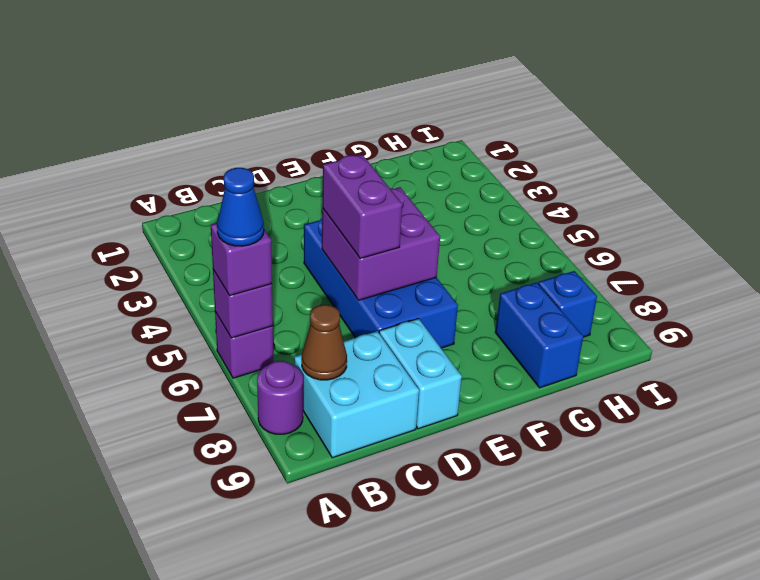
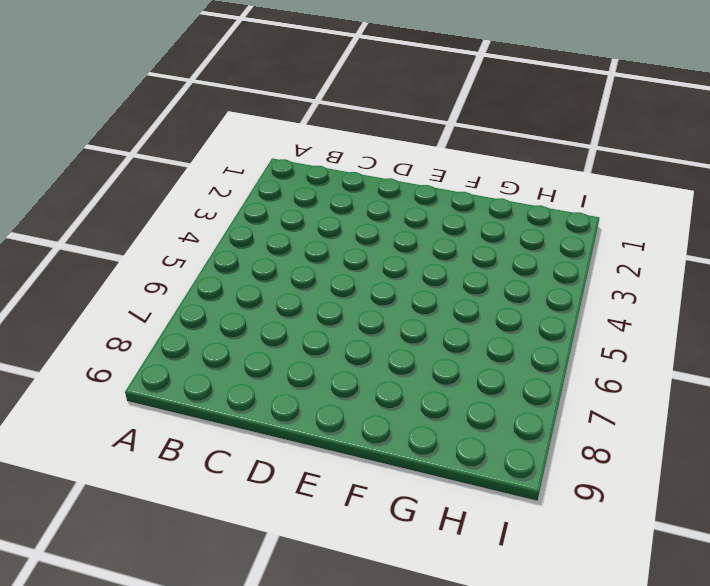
none -> purple 1x1 brick [215,312,273,378]
none -> purple 1x1 round brick [257,361,303,434]
none -> cyan 2x2 brick [294,331,419,458]

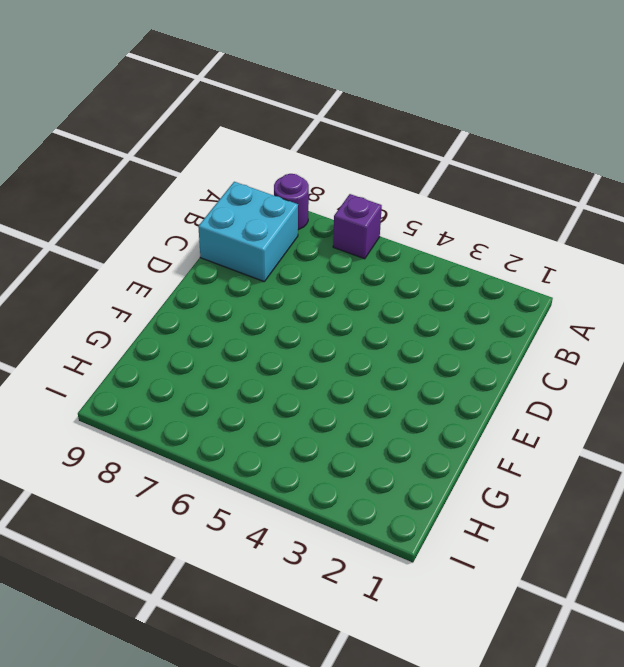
none -> blue 2x4 brick [304,219,458,348]
none -> cyan 1x2 brick [379,319,462,429]
none -> blue 1x2 brick [495,282,583,388]

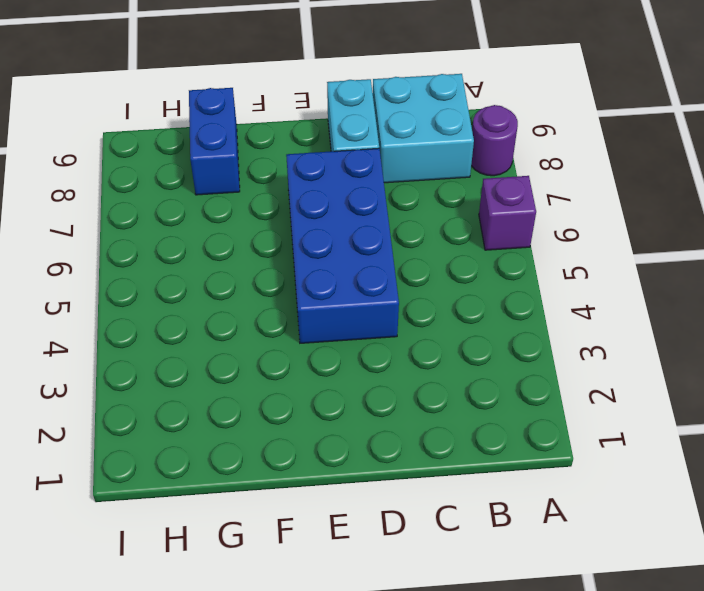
none -> blue 1x1 brick [538,271,597,337]
none -> purple 1x1 brick [213,270,273,338]
none -> brown 1x1 cone [302,305,347,380]

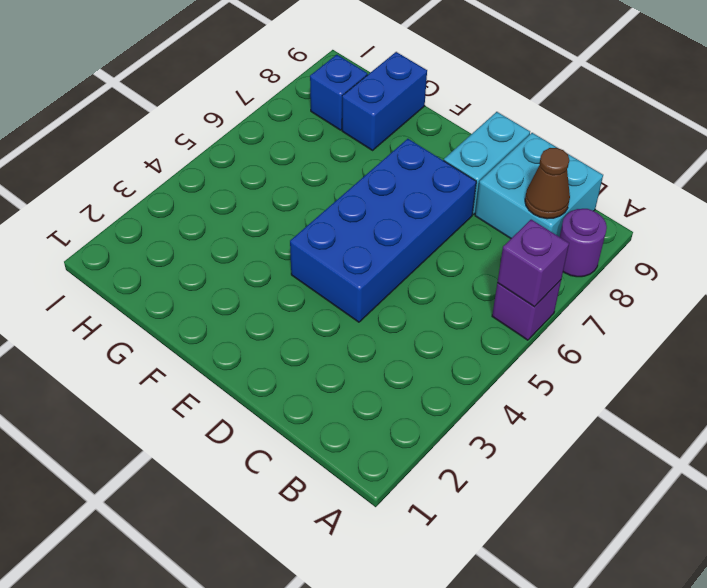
none -> purple 2x2 brick [322,187,440,300]
none -> purple 1x1 brick [211,223,272,296]
none -> purple 1x2 brick [322,155,402,259]

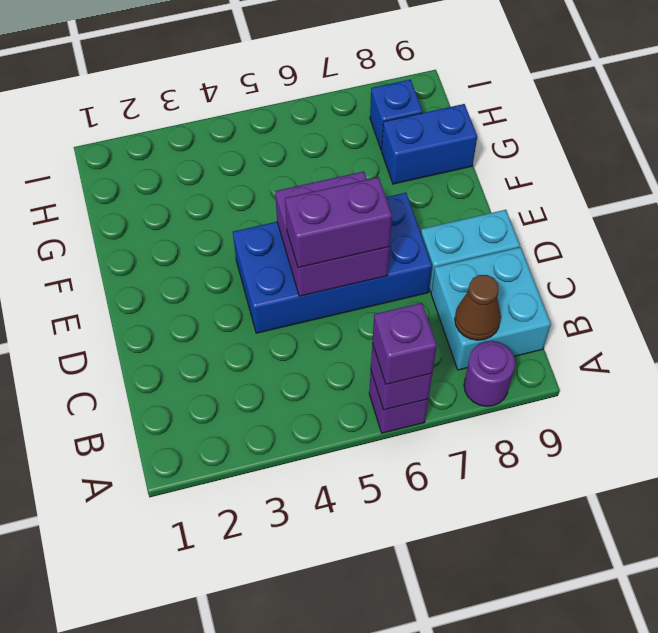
none -> blue 1x1 cone [217,168,264,246]

